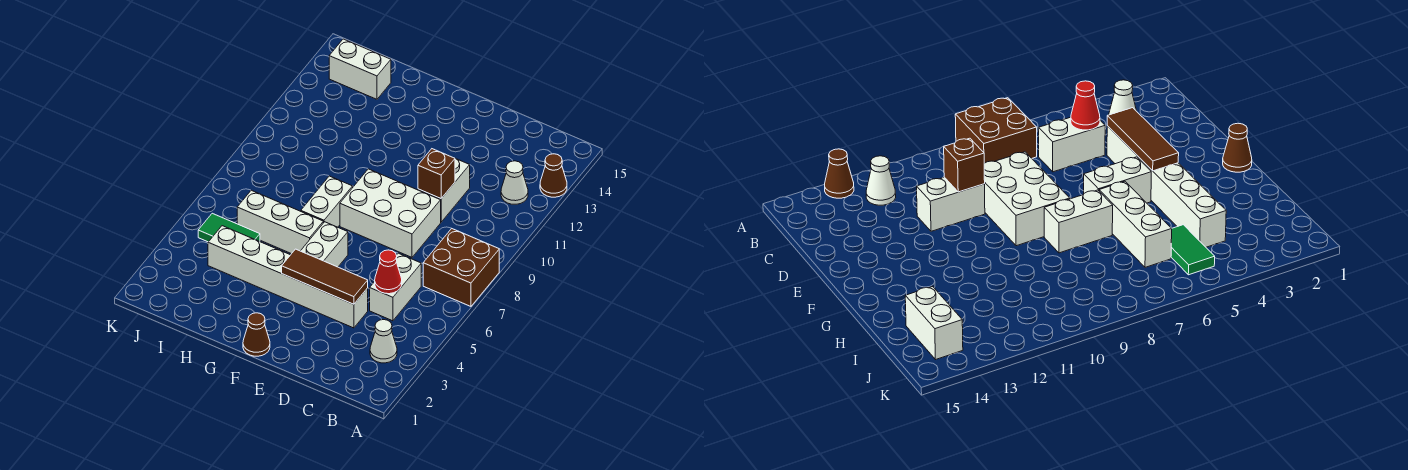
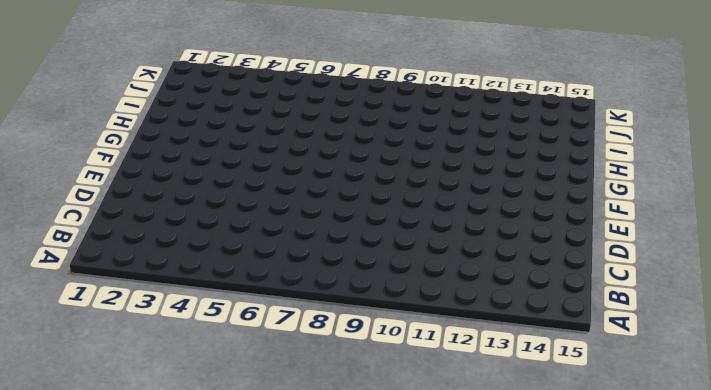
none -> brown 2x2 brick [423,229,499,306]
none -> brown 1x1 cone [540,154,567,197]
none -> white 1x1 cone [370,320,397,363]

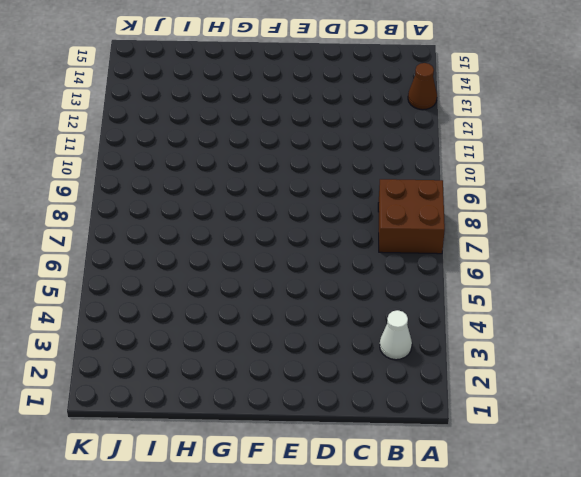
none -> white 1x1 cone [501,161,528,204]
none -> white 1x2 brick [370,253,421,321]
none -> white 1x6 brick [208,226,368,328]

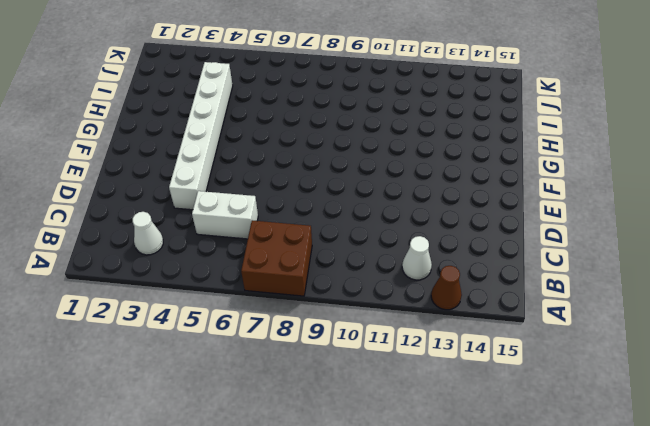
none -> white 2x3 brick [340,169,441,257]
none -> white 1x2 brick [418,159,470,222]
none -> brown 1x1 cone [243,313,270,356]

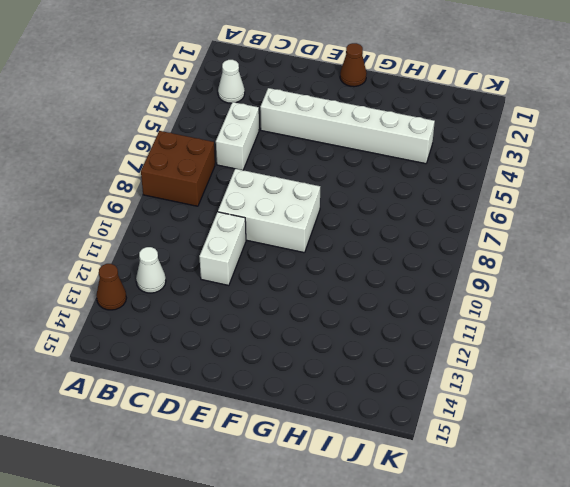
none -> white 1x2 brick [301,222,348,267]
none -> white 1x3 brick [237,190,323,254]
none -> white 1x2 brick [301,176,353,227]

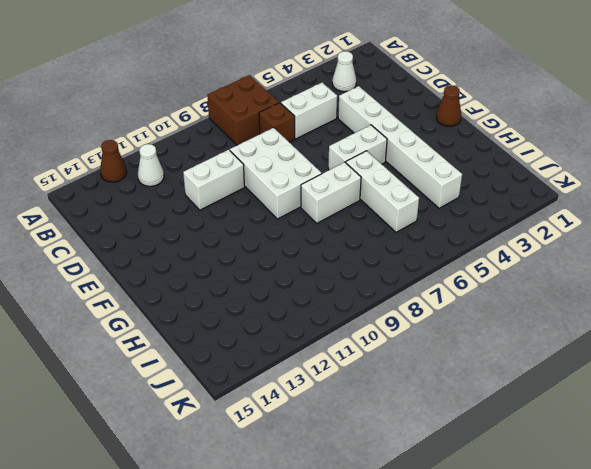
brown 1x1 brick [259,103,295,142] -> brown 1x1 brick moved to [418,149,455,199]
none -> green 1x2 tile [198,213,260,242]
none -> white 1x2 brick [329,39,391,99]
none -> red 1x1 cone [375,250,402,294]

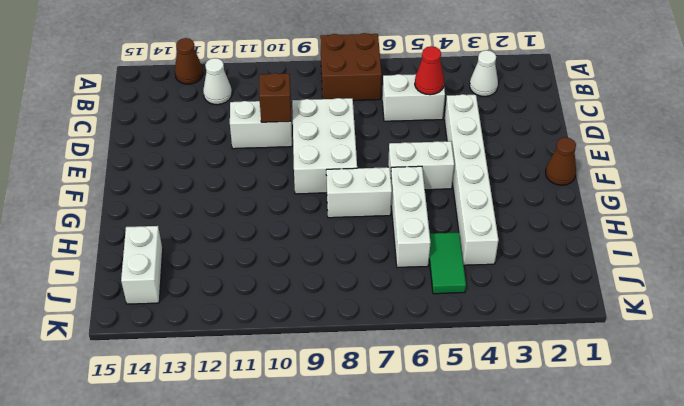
none -> brown 1x3 tile [282,249,368,304]

